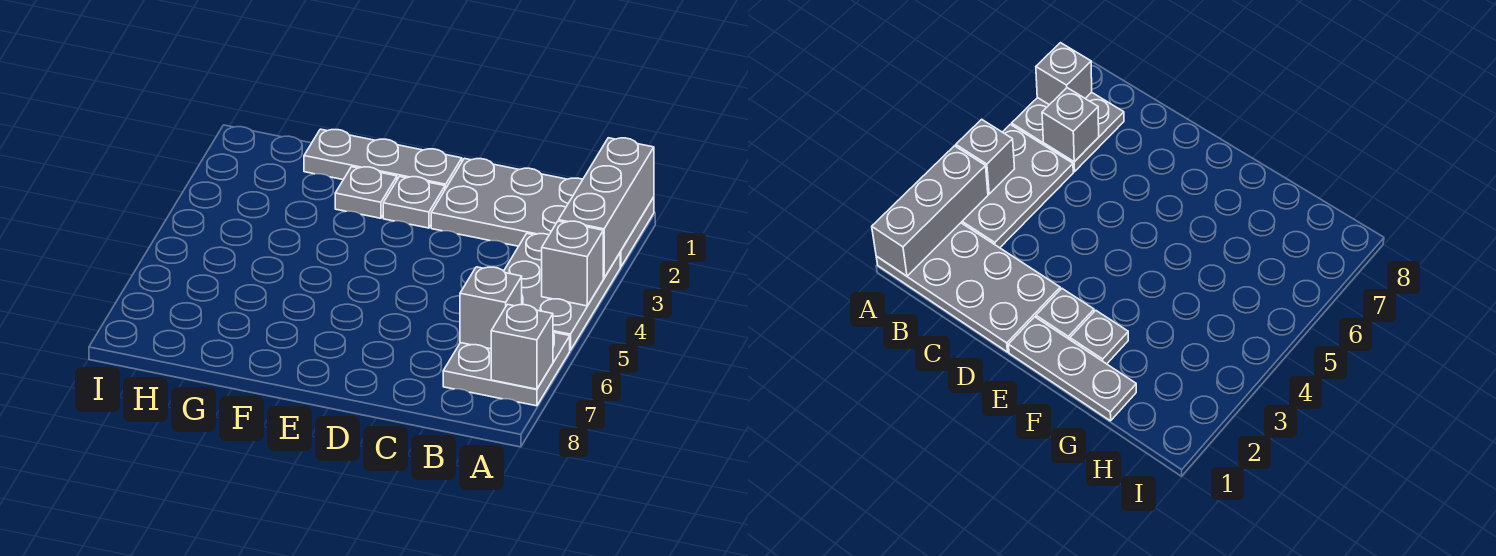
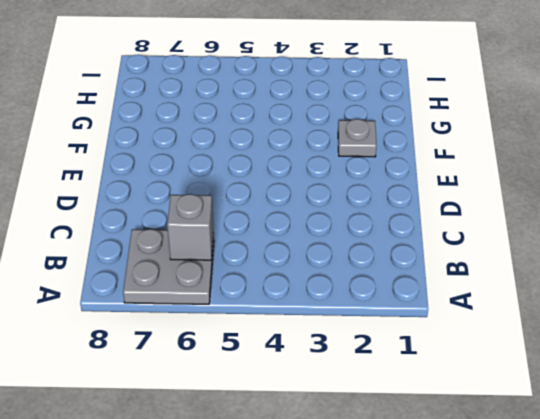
none -> grey 2x4 plate [431,158,654,267]
none -> grey 2x3 plate [504,234,620,350]

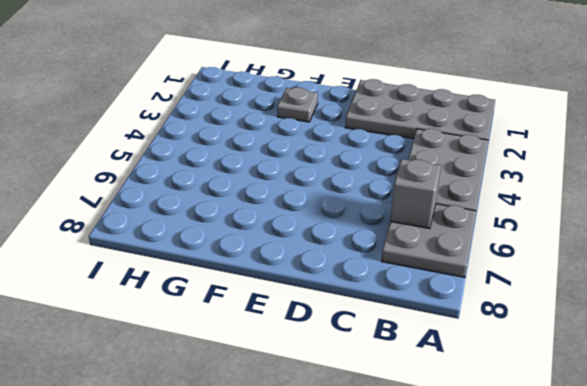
none -> grey 1x3 plate [304,129,462,189]
none -> grey 1x1 plate [383,177,445,228]

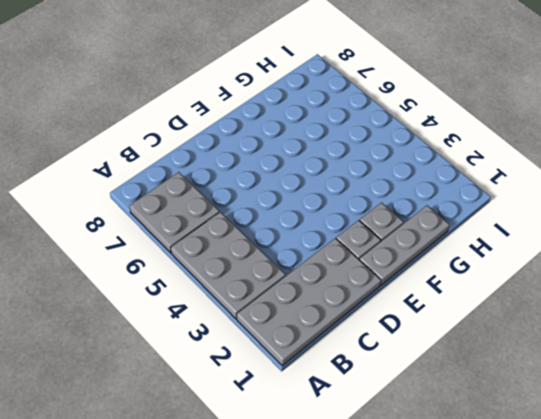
none -> grey 1x3 brick [559,138,654,278]
none -> grey 1x1 brick [542,221,603,306]

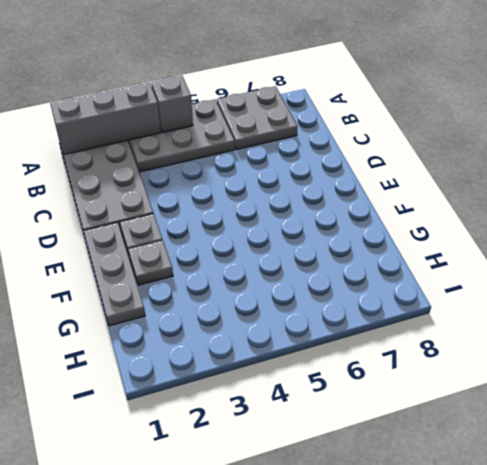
none -> grey 1x1 brick [491,304,553,389]
none -> grey 1x1 brick [460,267,522,349]

